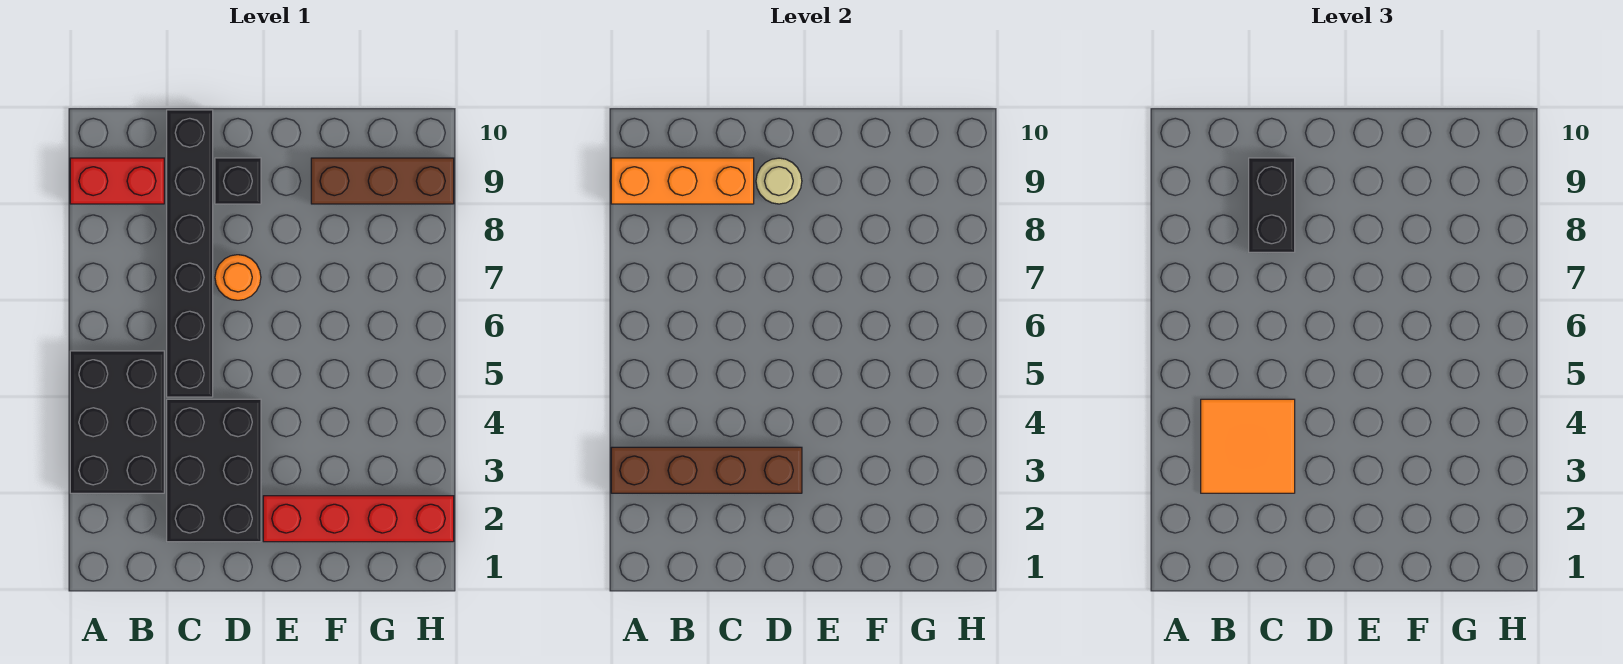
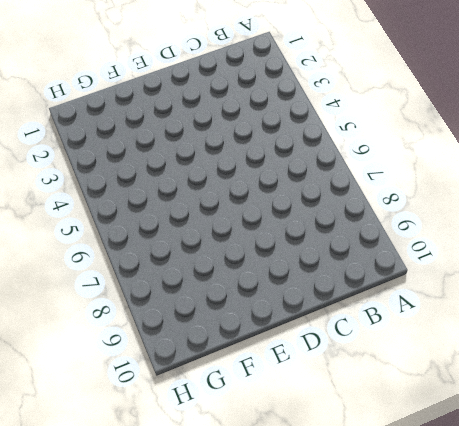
none -> black 2x3 brick [70,351,164,493]
none -> red 1x2 brick [70,158,164,204]
none -> black 2x3 brick [167,399,261,542]

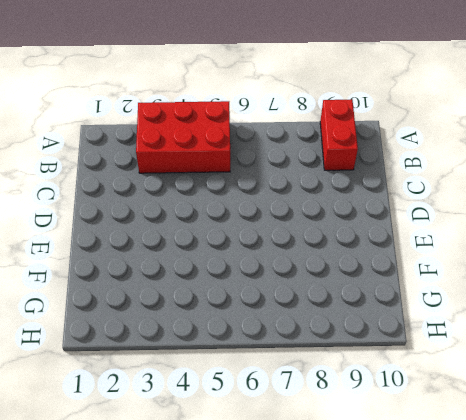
red 2x3 brick [136,101,230,173] -> black 2x3 brick [70,351,164,493]
none -> black 2x3 brick [167,399,261,542]
none -> black 1x6 brick [167,110,213,397]
none -> orange 1x1 round brick [215,255,261,300]

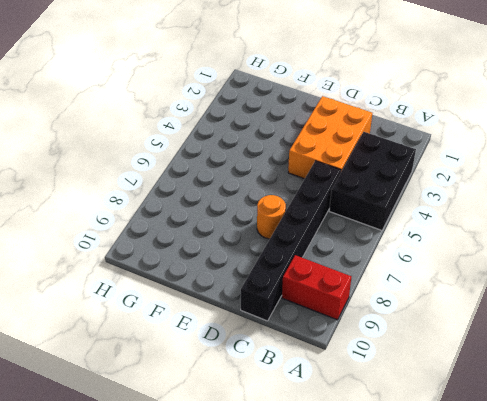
orange 2x3 brick [288,96,373,179] -> black 2x3 brick [167,399,261,542]
none -> black 1x1 brick [215,158,261,204]
none -> red 1x4 brick [263,496,454,542]
none -> brown 1x3 brick [311,158,454,204]

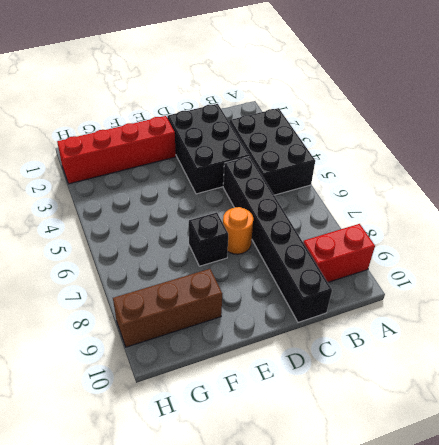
black 1x1 brick [189,213,228,266] -> black 1x1 brick moved to [215,158,261,204]
none -> brown 1x4 brick [611,447,802,493]
none -> orange 1x3 brick [611,158,754,204]
none -> tan 1x1 round brick [756,158,802,204]

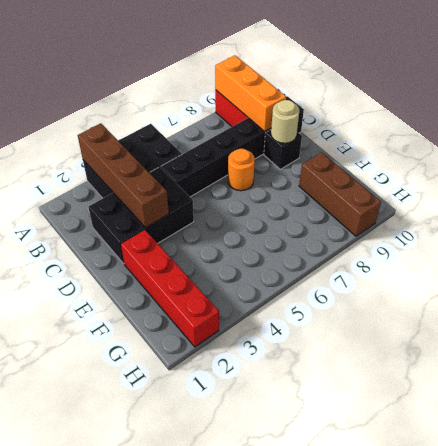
none -> orange 2x2 tile [1201,399,1295,493]
none -> black 1x2 brick [1249,158,1295,252]

